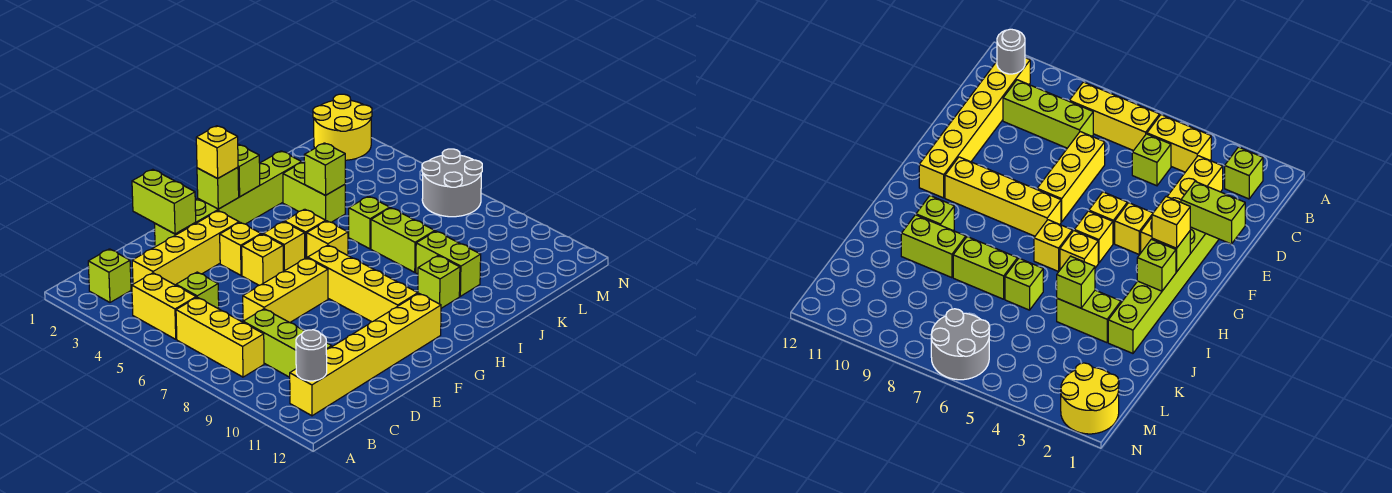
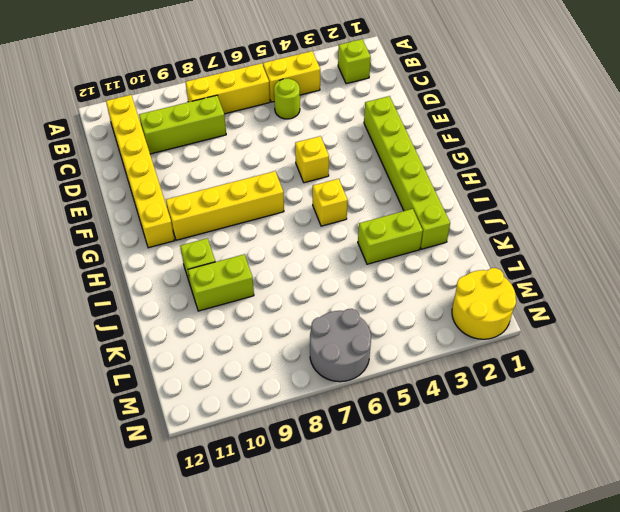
lime 1x1 round brick [274,78,300,119] -> lime 1x1 brick [176,272,219,309]
none -> yellow 1x4 brick [132,211,239,285]
none -> yellow 1x3 brick [243,258,328,323]
none -> yellow 1x1 brick [220,222,261,275]

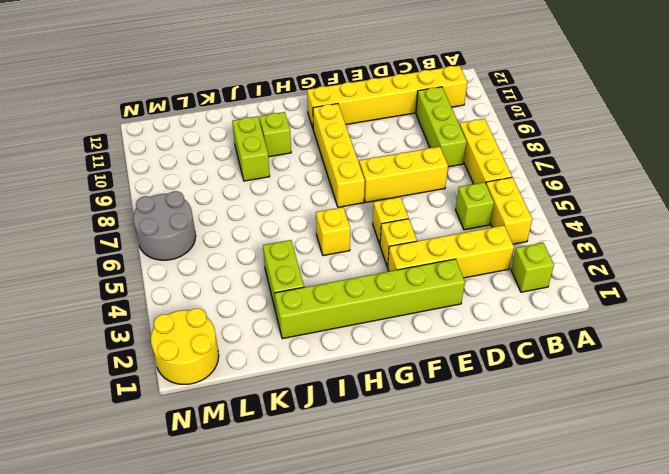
none -> yellow 1x1 brick [263,222,305,271]
none -> yellow 1x1 brick [307,221,348,258]
none -> lime 1x1 brick [349,196,390,249]

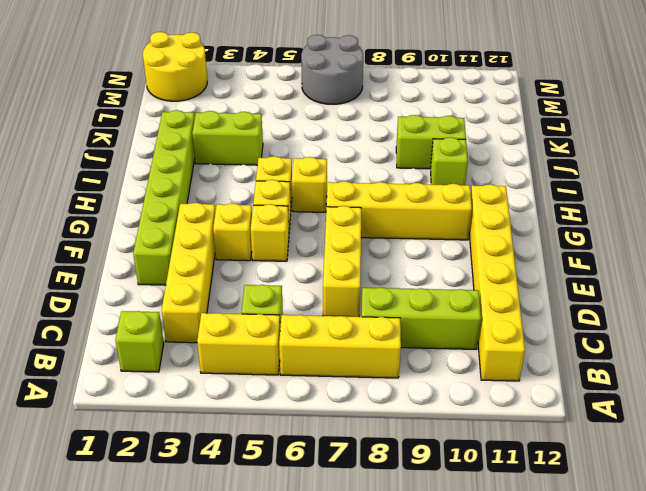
none -> lime 1x1 brick [349,196,390,249]
none -> lime 1x2 brick [371,208,435,272]
none -> grey 1x1 round brick [296,330,327,381]

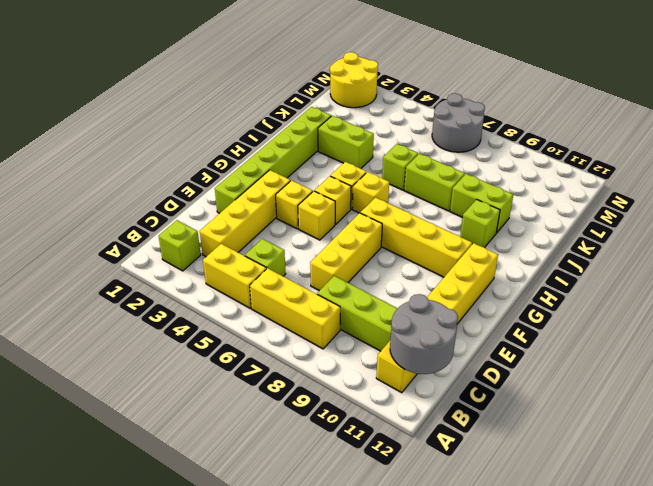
grey 2x2 round brick [390,294,458,374] -> grey 1x1 round brick [296,330,327,381]
none -> lime 1x2 brick [132,169,196,234]
none -> lime 1x1 brick [197,167,239,209]
none -> lime 1x1 brick [238,145,260,197]

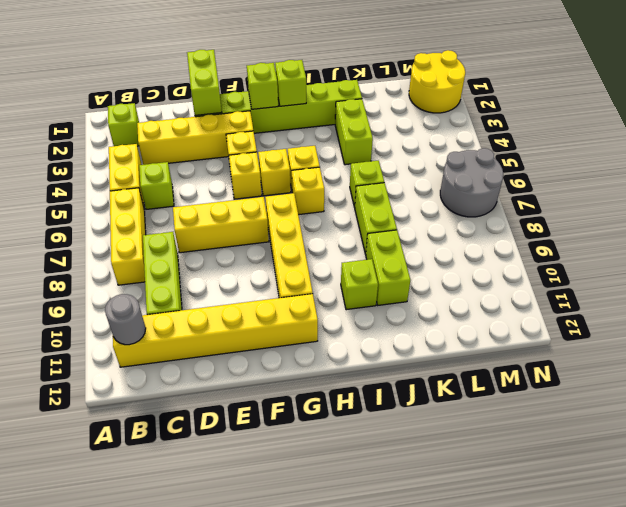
none -> lime 1x1 brick [304,143,345,195]
none -> yellow 1x1 brick [196,126,238,178]

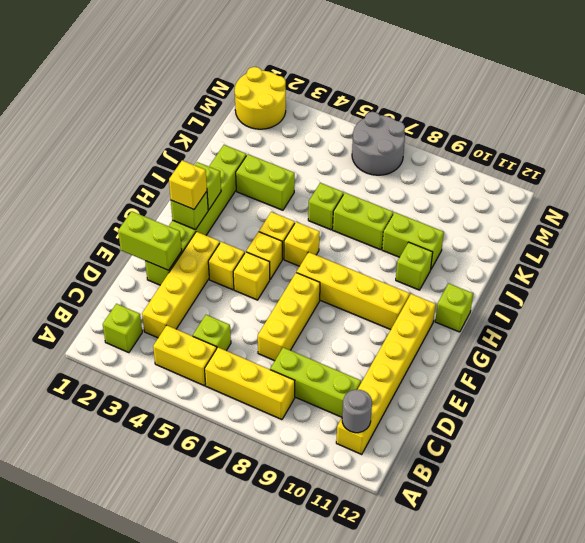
lime 1x1 brick [435,284,473,332] -> lime 1x1 brick moved to [304,143,345,195]

